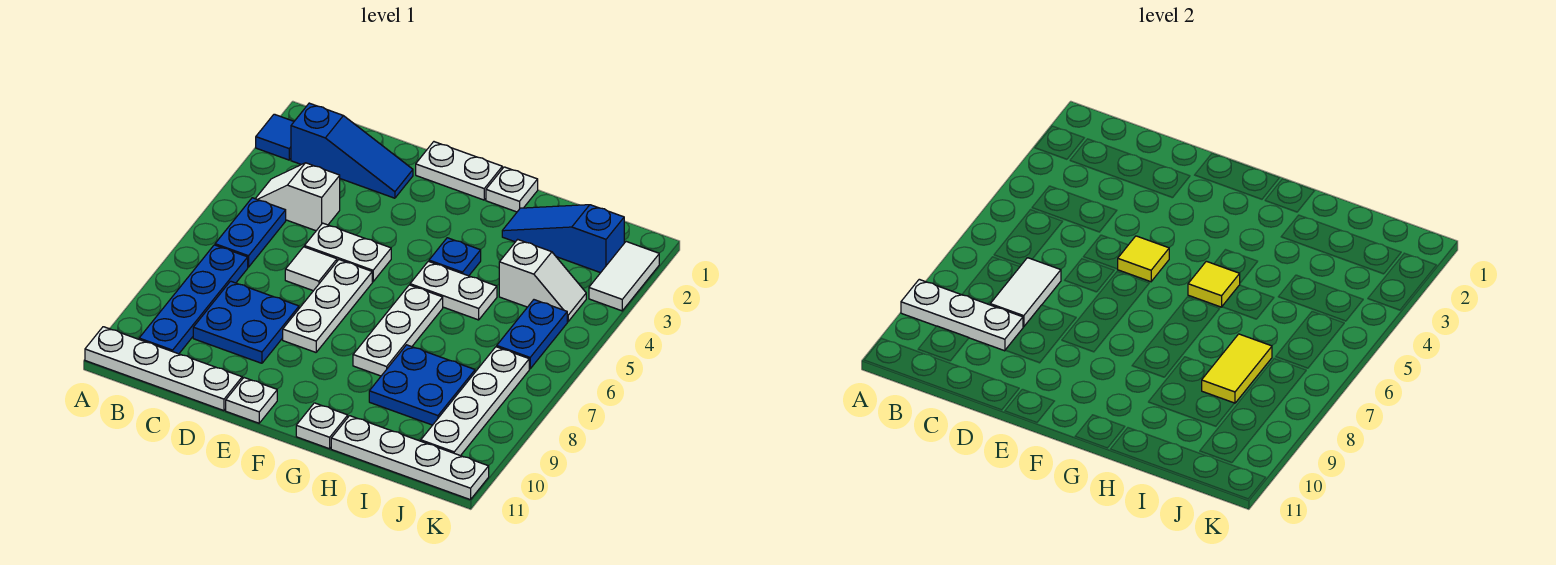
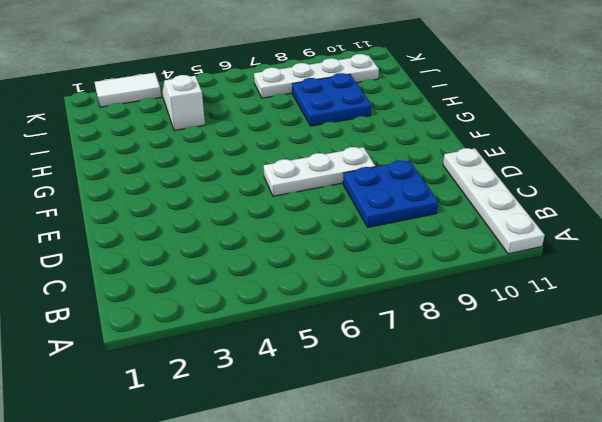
none -> blue 1x1 tile [256,114,294,160]
none -> blue 1x3 slope [291,103,413,198]
none -> white 1x2 slope [255,163,340,231]

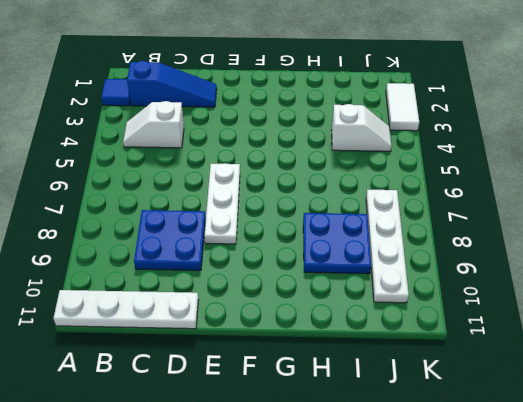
none -> blue 1x2 plate [215,198,286,267]
none -> blue 1x4 plate [139,245,248,354]
none -> white 1x2 plate [304,223,391,282]

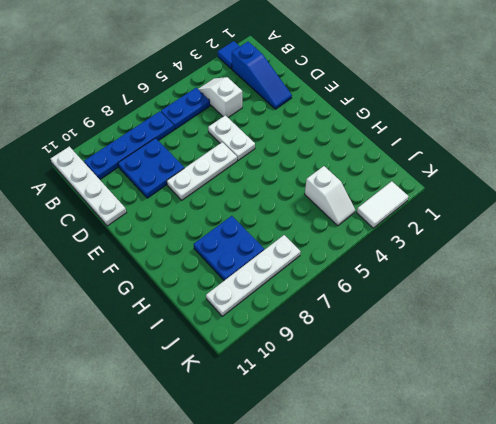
none -> white 1x1 tile [285,247,337,291]
none -> white 1x2 plate [416,142,502,200]
none -> white 1x1 plate [226,378,277,423]

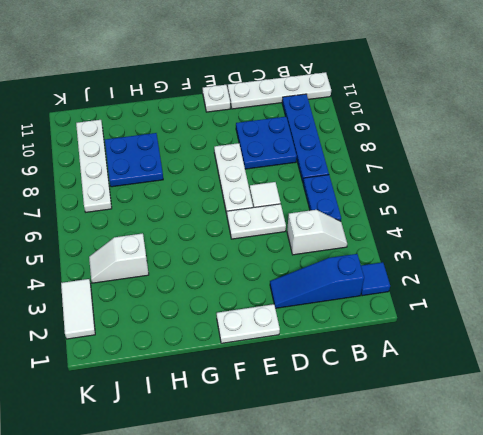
none -> white 1x1 plate [486,167,538,212]
none -> blue 1x1 plate [429,238,481,276]
none -> white 1x2 plate [410,261,497,320]

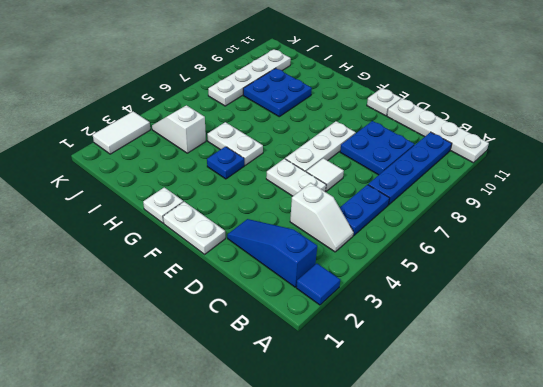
none -> white 1x3 plate [353,285,443,376]
none -> white 1x1 plate [296,403,348,449]
none -> blue 1x3 slope [502,205,624,273]

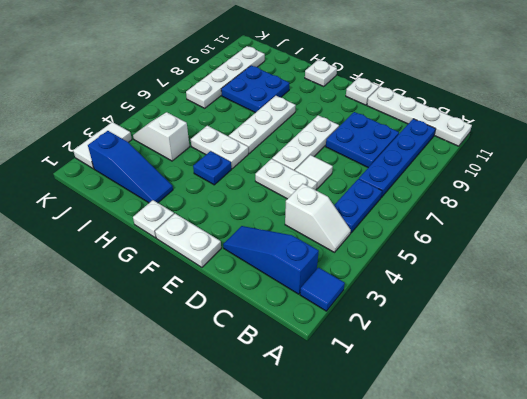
none -> white 1x4 plate [331,416,489,500]
none -> blue 1x2 plate [497,300,567,369]
none -> white 1x3 plate [901,279,1023,351]

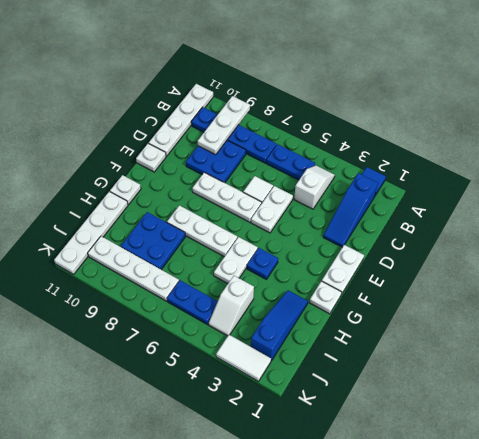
none -> white 1x2 tile [990,258,1061,327]
none -> yellow 1x1 tile [1118,236,1169,282]
none -> yellow 1x1 tile [1188,261,1240,307]

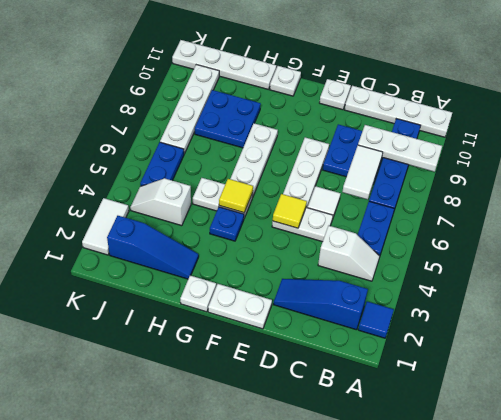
none -> yellow 1x2 tile [1202,334,1272,403]

